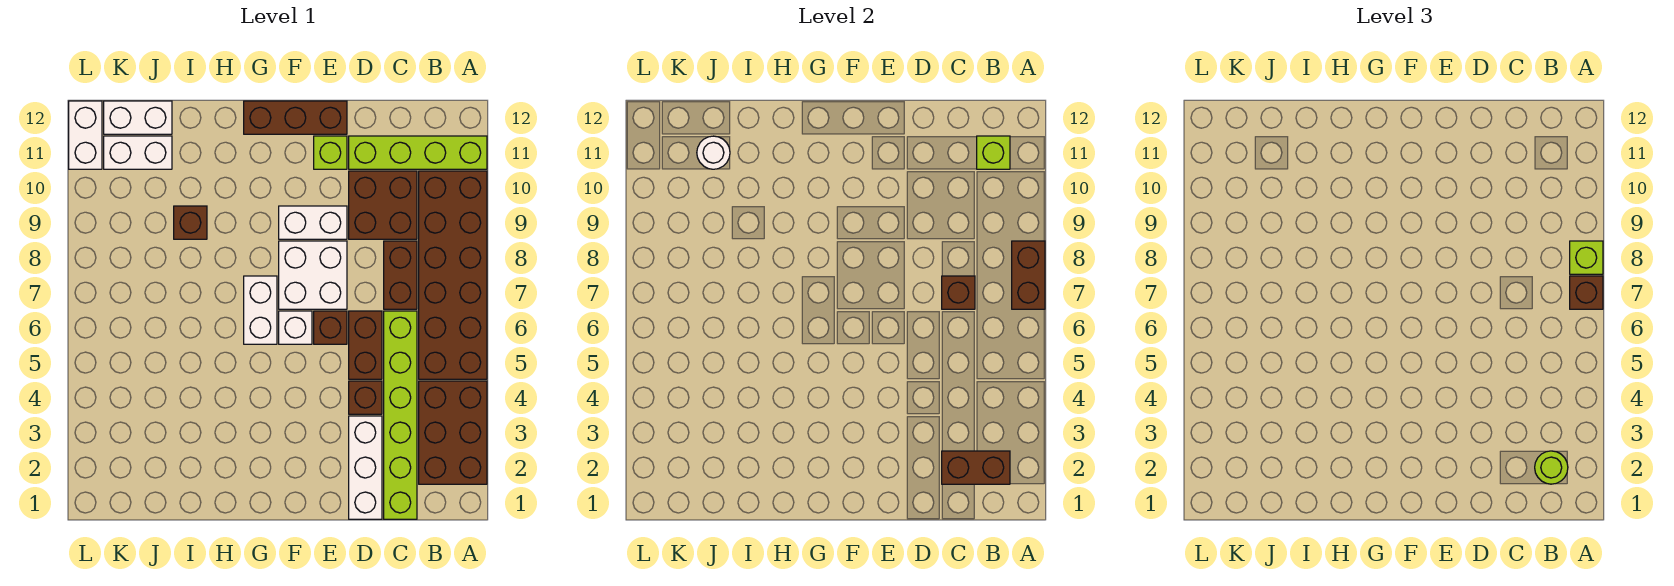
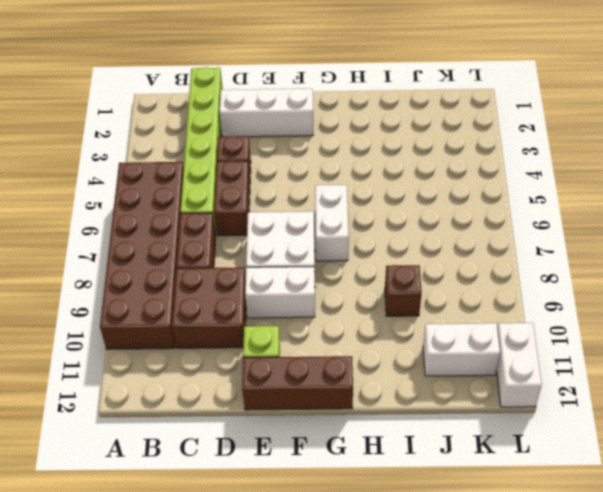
white 1x3 brick [220,88,313,137] -> white 1x3 brick turned to [349,416,382,519]
none -> brown 2x3 brick [419,381,487,484]
none -> lime 1x4 brick [349,136,487,169]
none -> brown 1x1 brick [314,311,347,344]

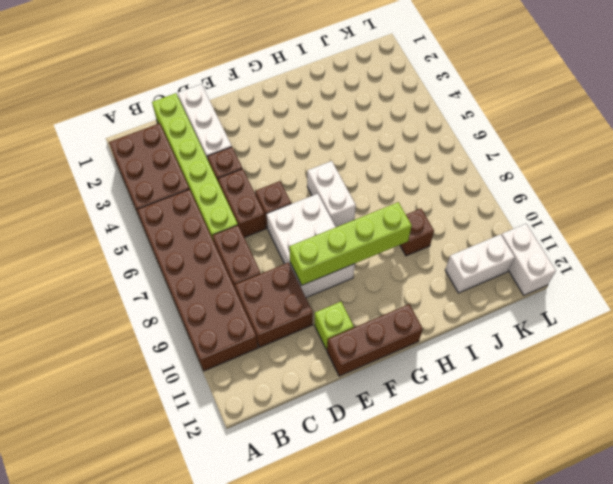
lime 1x4 brick [289,202,412,285] -> lime 1x4 brick moved to [349,136,487,169]
none -> white 1x1 brick [279,311,312,344]
none -> white 1x2 brick [104,101,172,134]
none -> brown 1x2 brick [1012,241,1045,309]

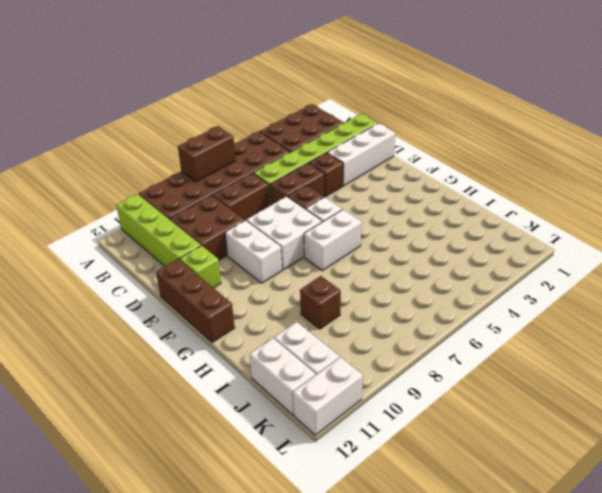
none -> brown 1x2 brick [942,451,1010,484]
none -> lime 1x1 brick [977,136,1010,169]
none -> brown 1x1 brick [942,276,975,309]

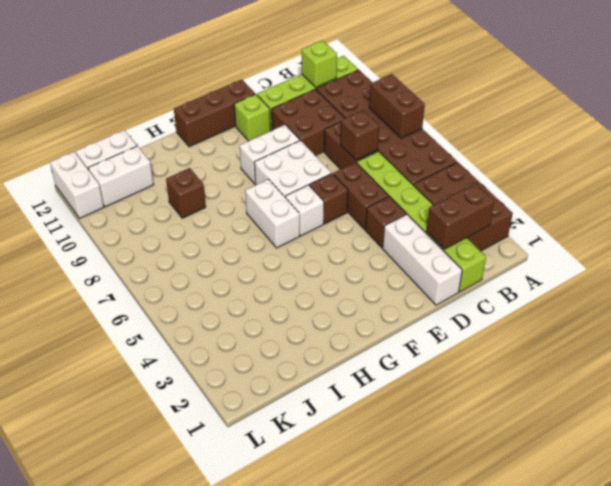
none -> white 1x1 round brick [697,136,730,169]
none -> brown 1x1 brick [1570,276,1603,309]
none -> lime 1x1 brick [1570,241,1603,274]

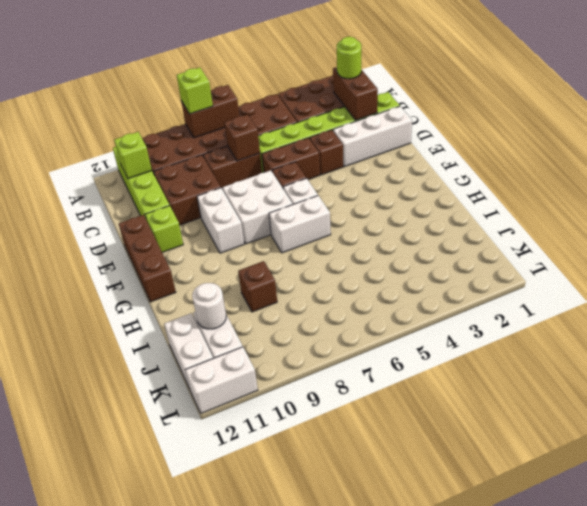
none -> brown 1x1 brick [1570,276,1603,309]

